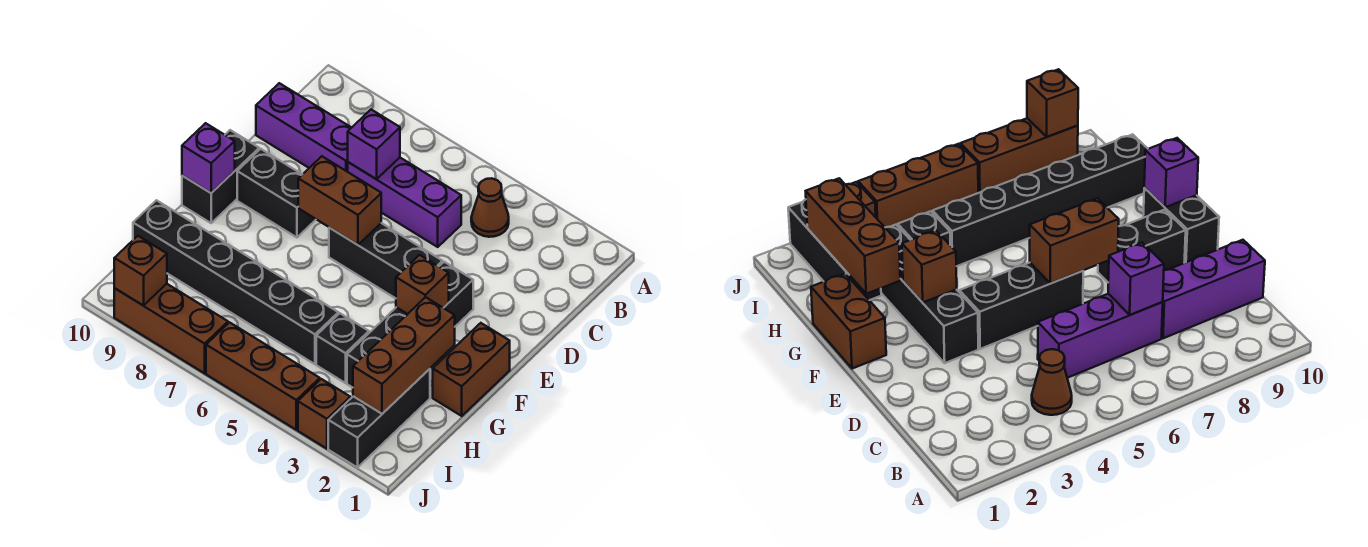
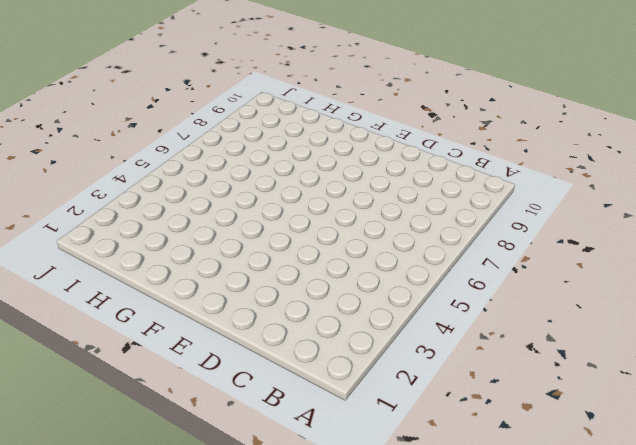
none -> brown 1x1 cone [471,178,509,237]
none -> purple 1x3 brick [348,158,461,247]
none -> purple 1x3 brick [256,83,351,172]

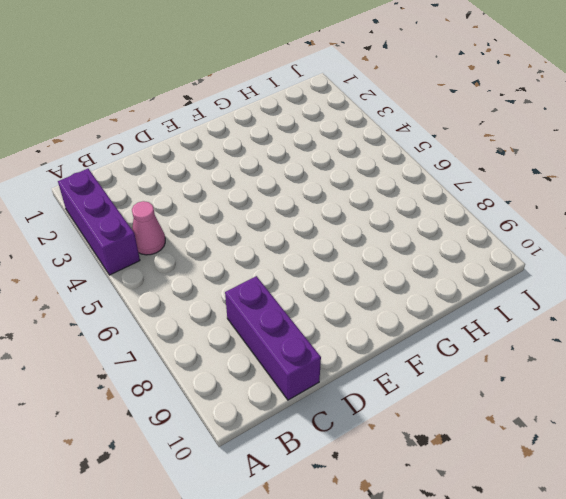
purple 1x3 brick [58,169,140,275] -> purple 1x3 brick moved to [348,158,461,247]
pink 1x1 cone [132,201,165,255] -> brown 1x1 cone [471,178,509,237]
none -> black 1x4 brick [347,262,473,388]
none -> black 1x3 brick [329,223,443,298]
none -> black 1x2 brick [237,149,316,237]

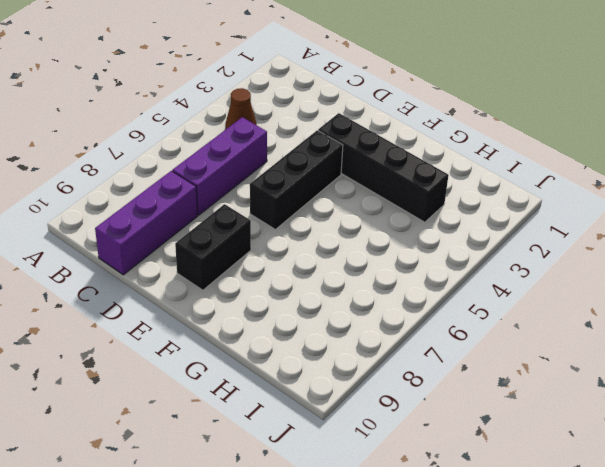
none -> black 1x2 brick [182,130,259,223]
none -> brown 1x2 brick [433,323,510,416]
none -> black 1x3 brick [328,369,430,468]

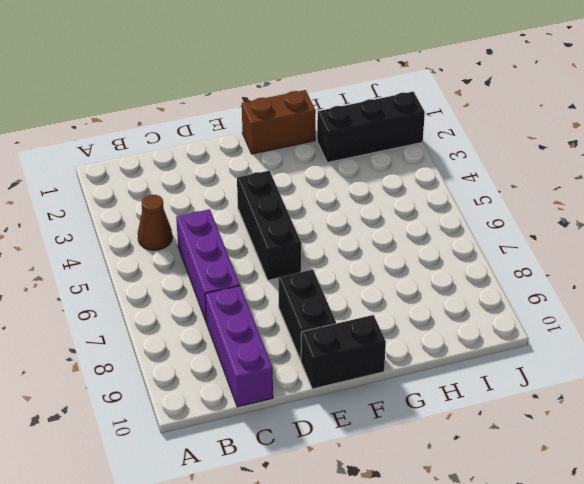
none -> black 1x4 brick [347,262,473,388]
none -> black 1x1 brick [316,313,369,383]
none -> black 1x6 brick [133,200,338,364]

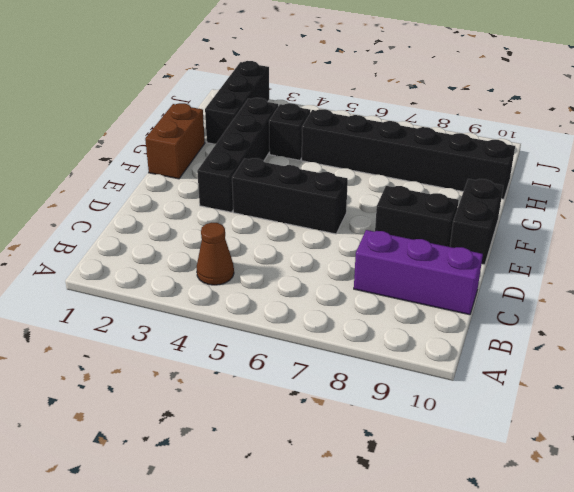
none -> purple 1x3 brick [348,158,461,247]
none -> brown 1x1 brick [298,379,350,449]
none -> brown 1x3 brick [206,322,320,430]

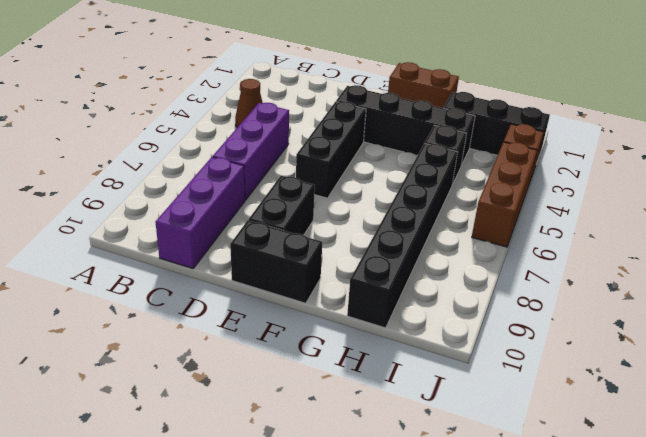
none -> brown 1x3 brick [114,284,228,373]
none -> purple 1x1 brick [348,110,400,179]
none -> brown 1x2 brick [298,156,381,245]

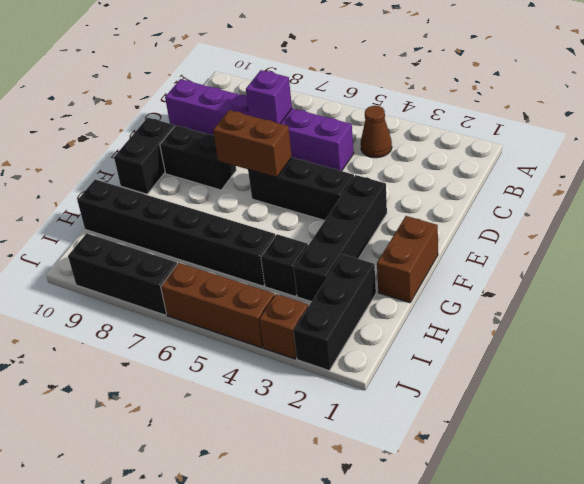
black 1x3 brick [68,233,177,315] -> brown 1x3 brick [114,284,228,373]
none -> brown 1x1 brick [396,255,449,314]
none -> purple 1x1 brick [182,123,235,193]
none -> brown 1x3 brick [353,297,455,414]

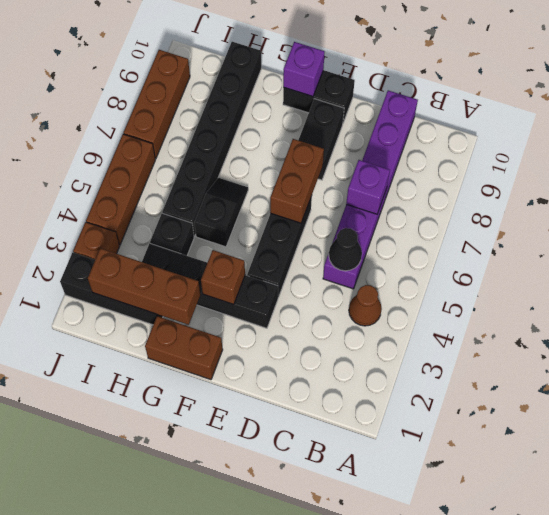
black 1x1 cone [329,228,362,271] -> none
black 1x2 slope [194,178,248,247] -> none
none -> brown 1x1 brick [114,236,167,305]

